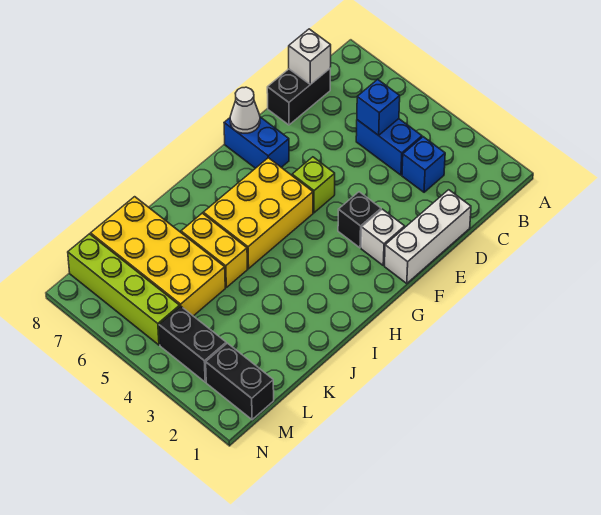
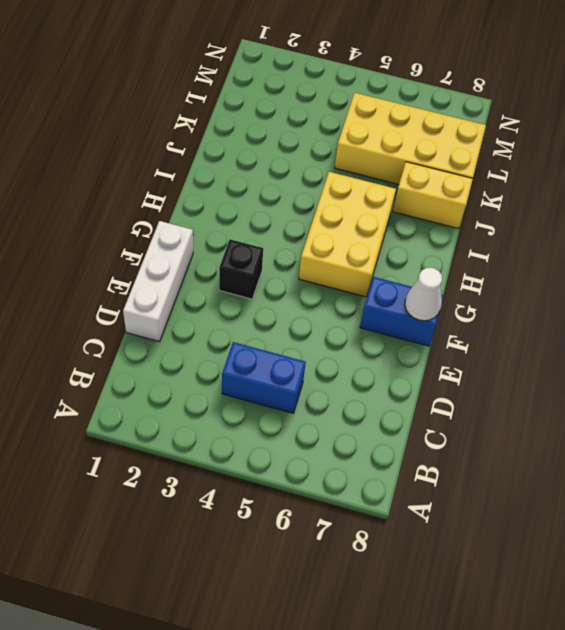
yellow 1x2 brick [393,162,473,229] -> yellow 1x2 brick moved to [181,213,248,287]
none -> blue 1x1 brick [402,137,445,192]
none -> black 1x2 brick [267,69,330,125]
none -> white 1x1 brick [361,209,405,266]

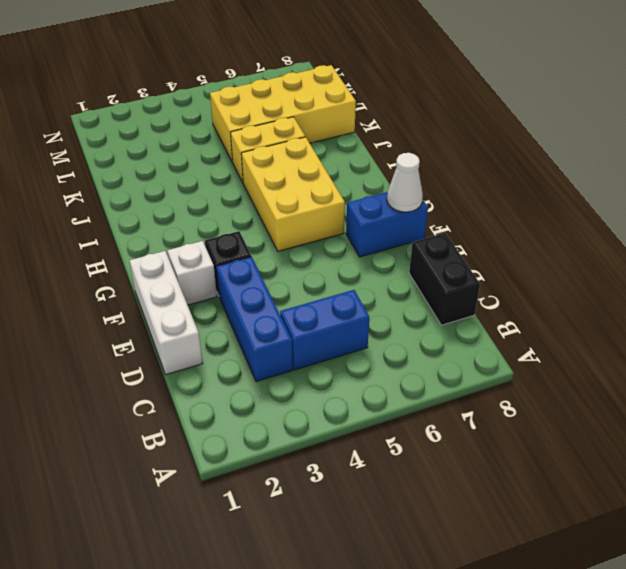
blue 1x3 brick [216,257,293,382] -> blue 1x1 brick [402,137,445,192]
none -> lime 1x1 brick [292,157,335,213]
none -> black 1x2 brick [206,343,274,420]
none -> black 1x2 brick [159,306,226,382]

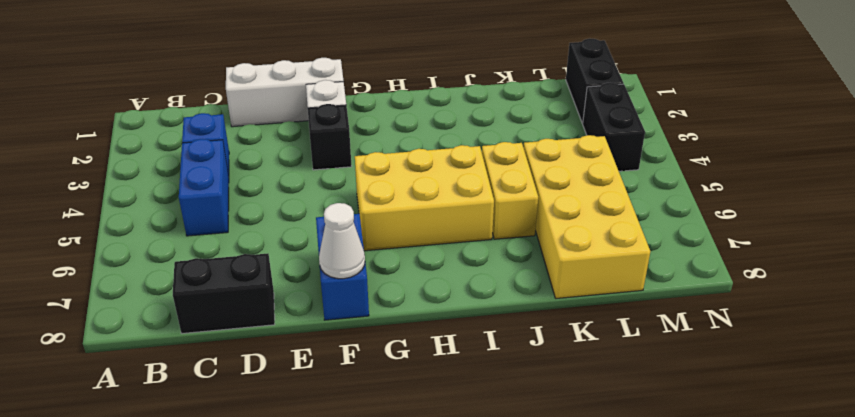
none -> lime 1x1 brick [292,157,335,213]
none -> lime 1x4 brick [68,234,180,345]
none -> blue 1x1 brick [357,79,400,135]

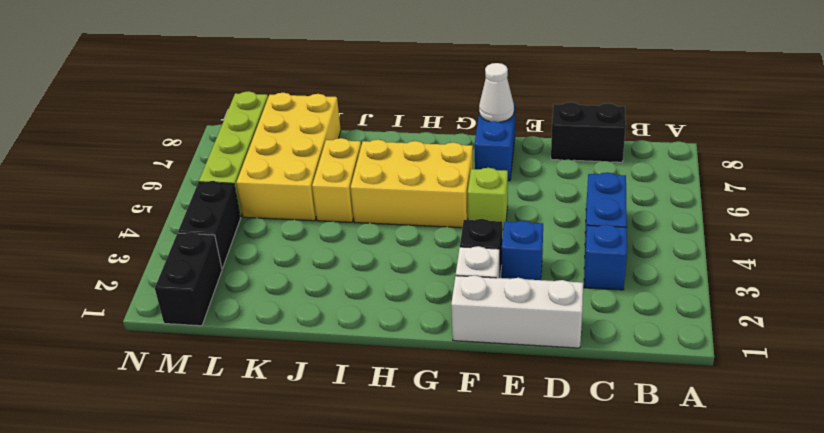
blue 1x1 brick [502,221,543,280] -> blue 1x1 brick moved to [357,79,400,135]
none -> white 1x1 brick [289,29,331,84]

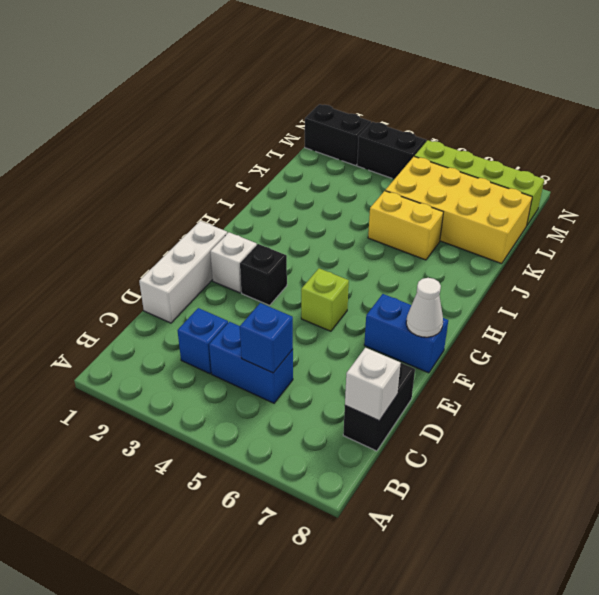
none -> yellow 2x3 brick [203,158,313,269]

